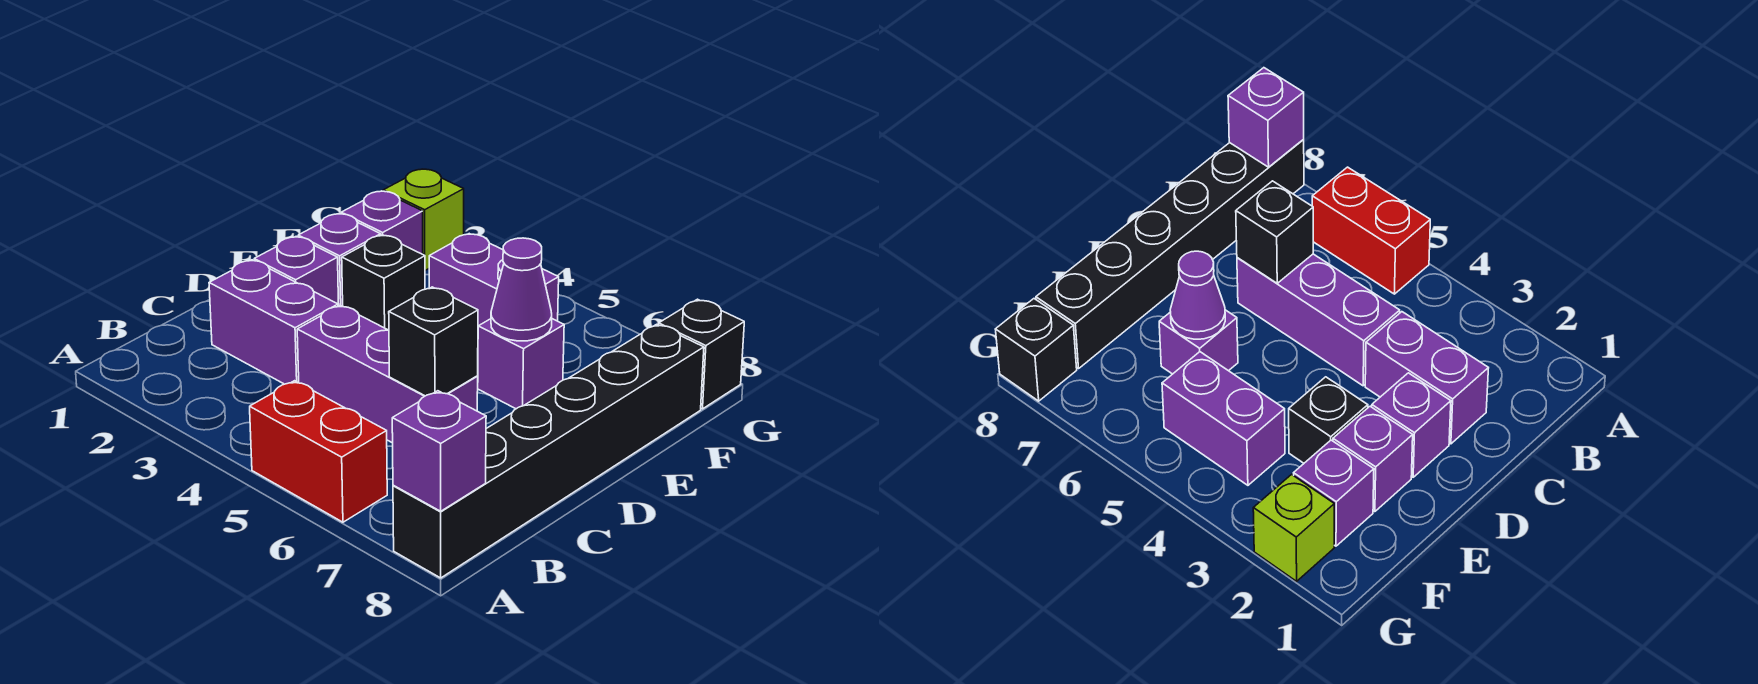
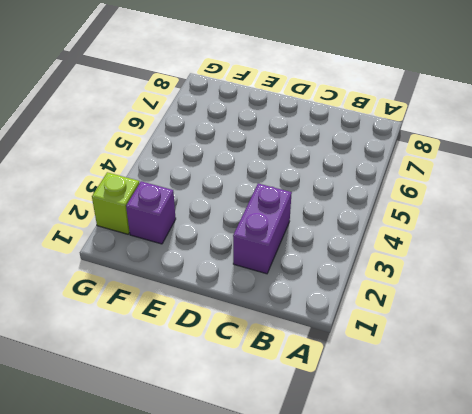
none -> red 1x2 brick [250,381,387,522]
none -> black 1x6 brick [393,324,704,578]
none -> purple 1x3 brick [297,305,478,443]

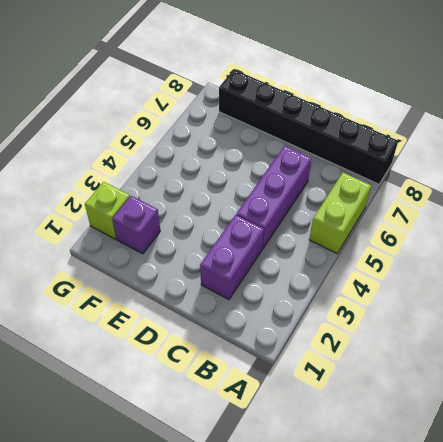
lime 1x2 brick [309,173,371,254] -> red 1x2 brick [250,381,387,522]
none -> purple 1x1 brick [254,236,339,306]
none -> purple 1x1 brick [298,213,381,306]
none -> black 1x1 brick [342,235,425,330]

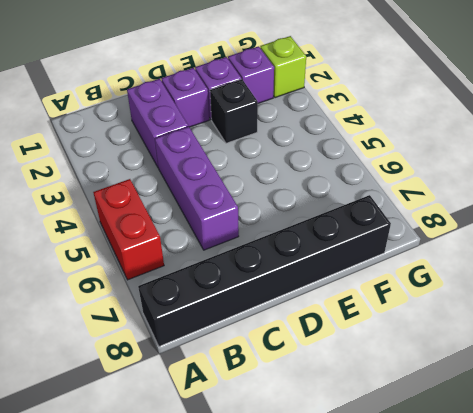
none -> purple 1x1 brick [478,319,564,409]
none -> purple 1x2 brick [429,234,559,326]
none -> black 1x1 brick [659,299,744,409]

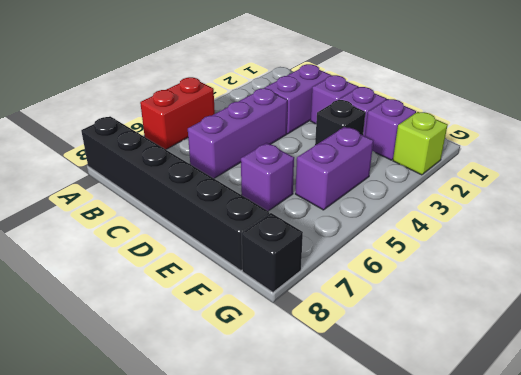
none -> purple 1x1 brick [392,391,486,511]
none -> black 1x1 brick [389,287,478,396]
none -> purple 1x1 cone [491,238,552,341]

